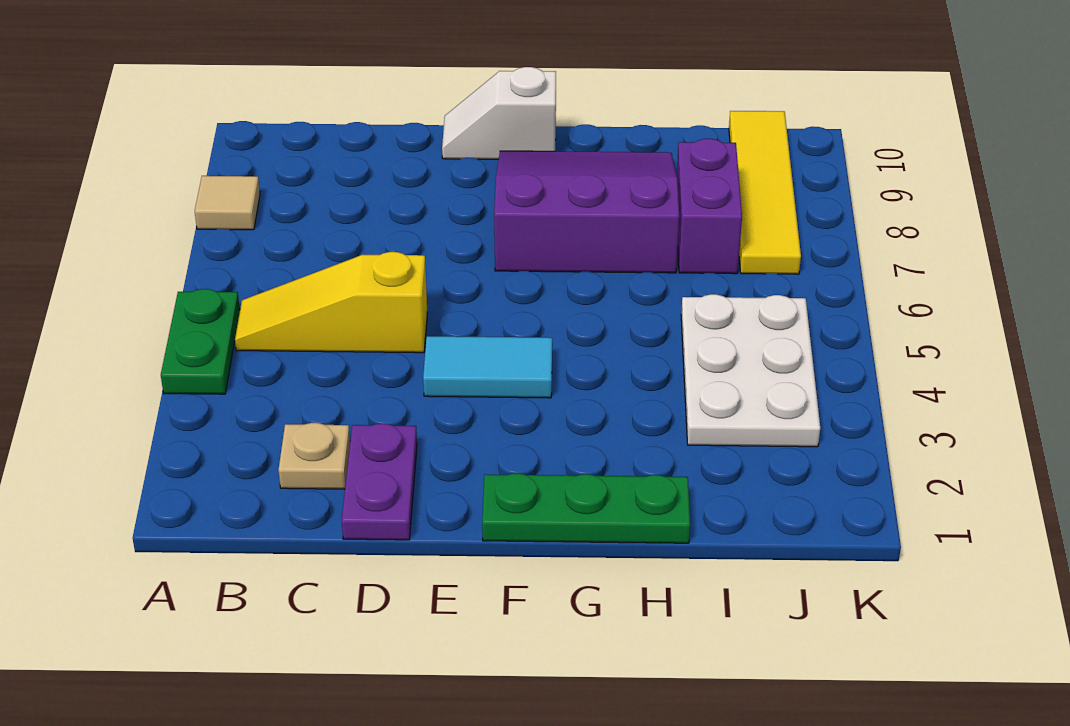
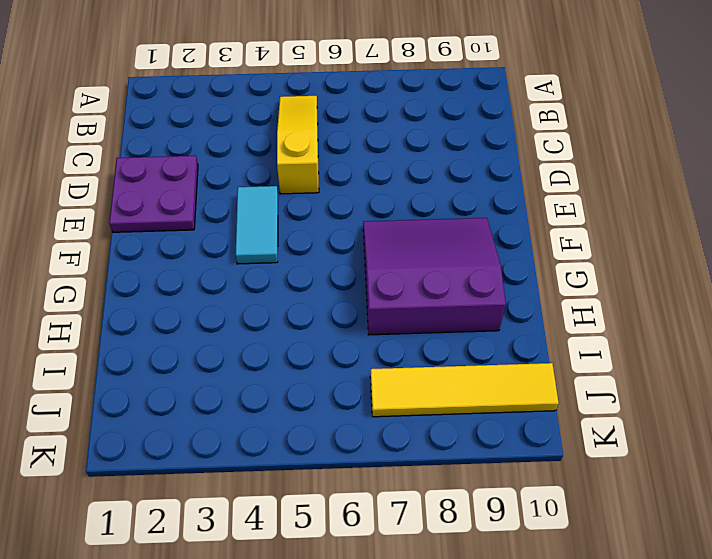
purple 2x2 plate [109,156,198,232] -> purple 1x2 plate [342,424,417,540]
purple 3x3 slope [363,218,506,335] -> purple 3x3 slope turned to [494,151,679,273]
none -> green 1x2 plate [161,289,240,394]
none -> tan 1x1 tile [195,176,260,230]
none -> tan 1x1 plate [279,423,350,489]

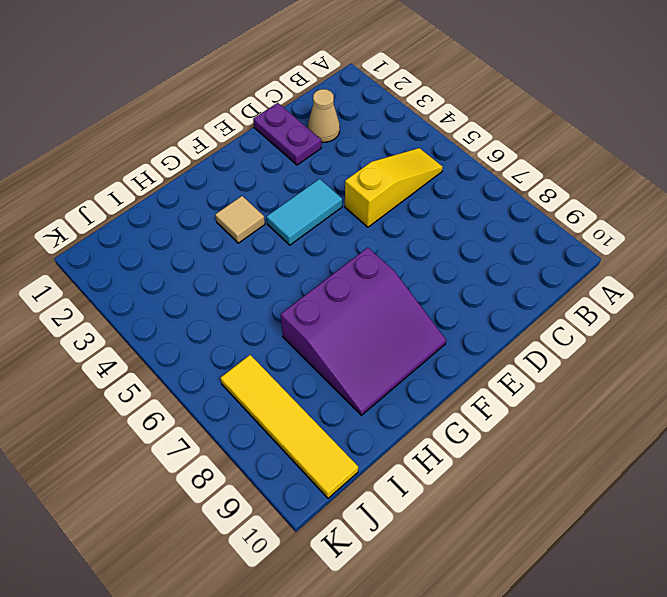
tan 1x1 cone [308,89,340,142] -> tan 1x1 plate [279,423,350,489]
tan 1x1 tile [215,196,265,243] -> tan 1x1 tile moved to [195,176,260,230]
none -> green 1x2 plate [161,289,240,394]
none -> white 1x2 slope [442,67,556,159]
none -> green 1x3 plate [482,473,690,543]

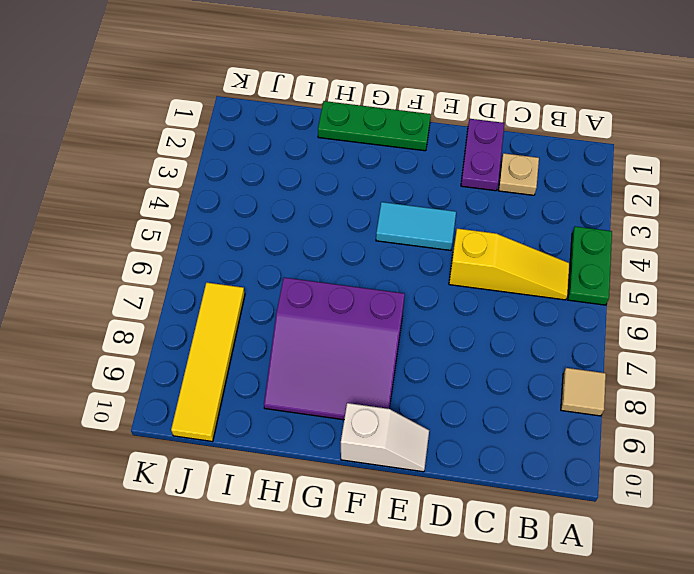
none -> white 2x3 plate [681,294,820,447]
none -> purple 1x2 brick [677,139,742,274]

